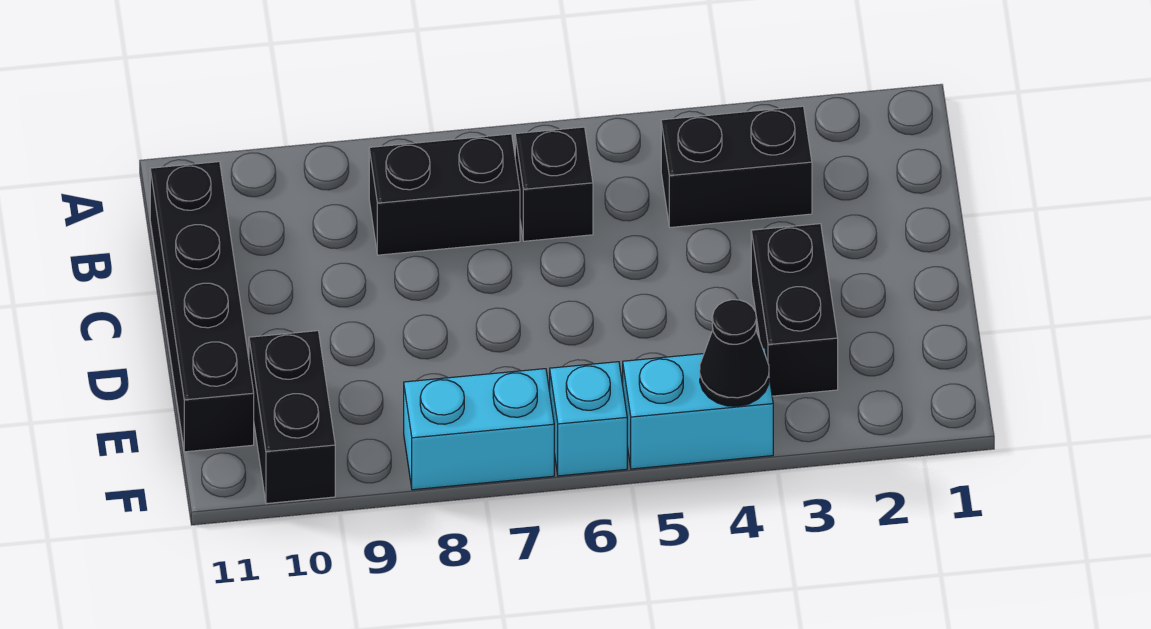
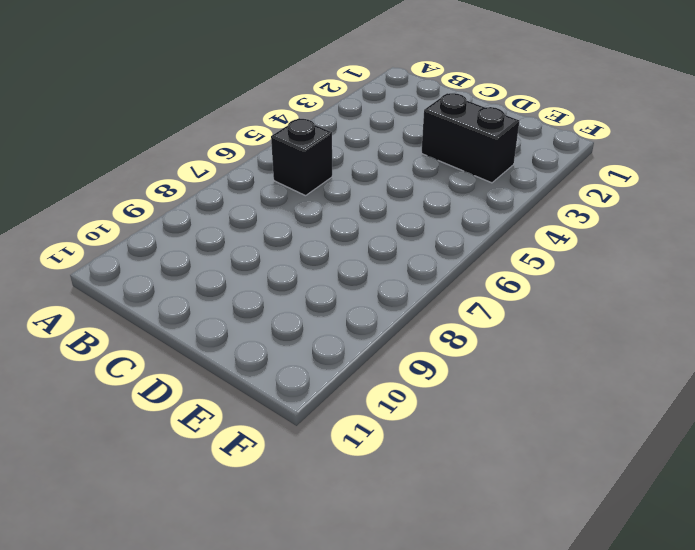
none -> black 1x2 brick [661,106,812,227]
none -> black 1x2 brick [369,134,520,255]

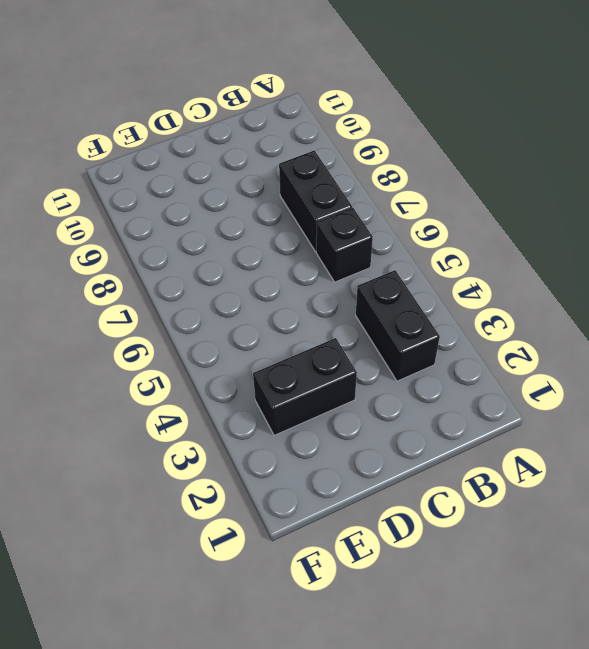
none -> black 1x4 brick [150,162,254,452]
none -> black 1x2 brick [249,331,335,504]

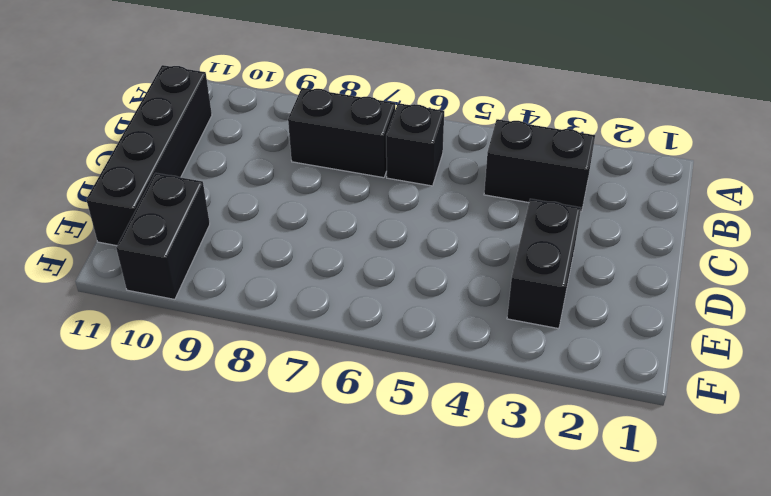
none -> cyan 1x2 brick [623,348,773,469]
none -> cyan 1x1 brick [550,362,627,476]

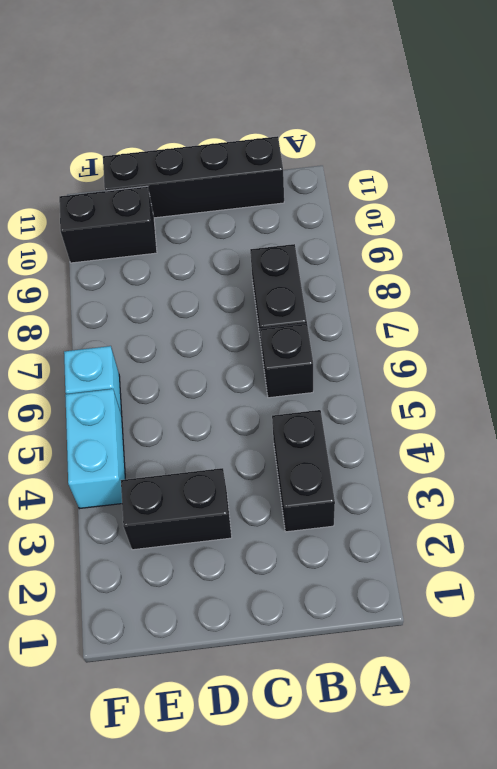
none -> cyan 1x2 brick [404,369,554,490]
none -> black 1x1 cone [700,300,769,406]

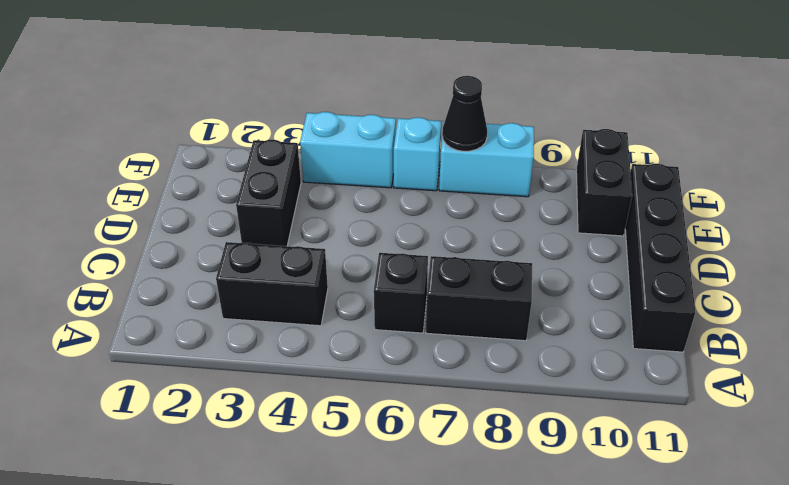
black 1x1 cone [442,76,487,151] -> black 1x1 cone moved to [700,300,769,406]

